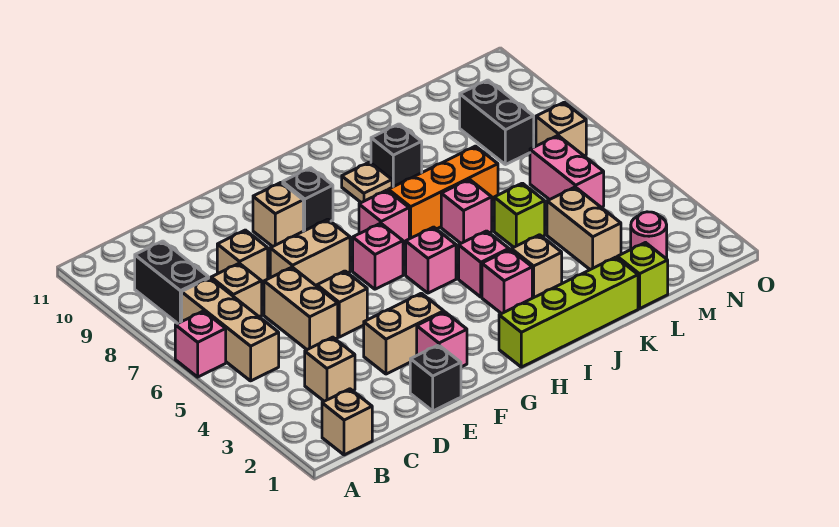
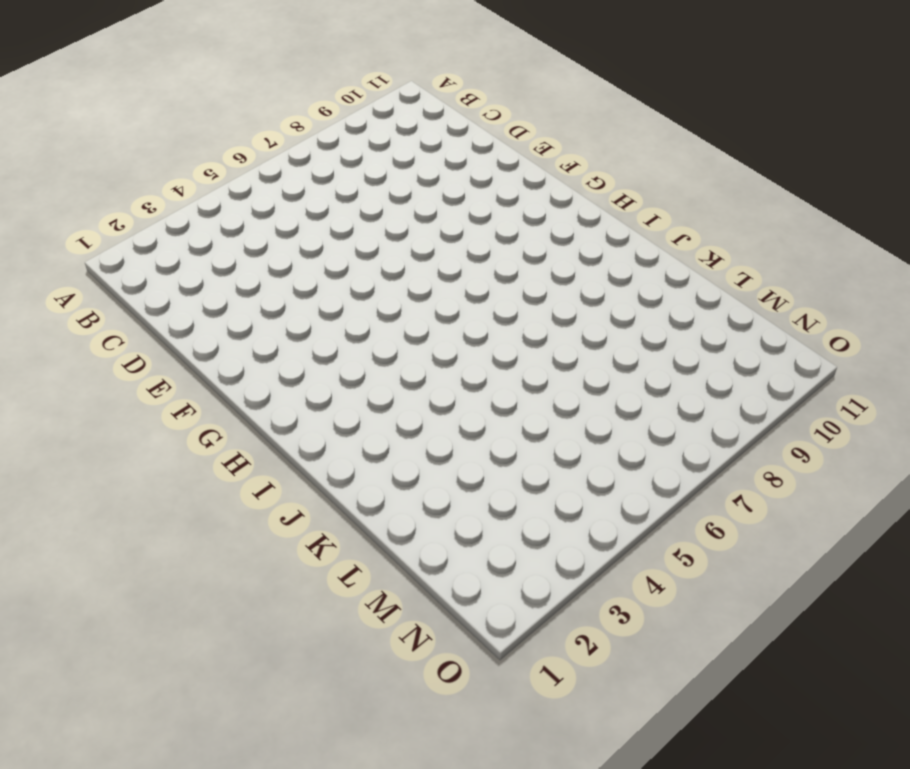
none -> pink 1x1 brick [175,311,226,377]
none -> tan 1x1 brick [322,389,372,455]
none -> tan 1x3 brick [182,278,279,381]
none -> black 1x2 brick [135,241,209,323]

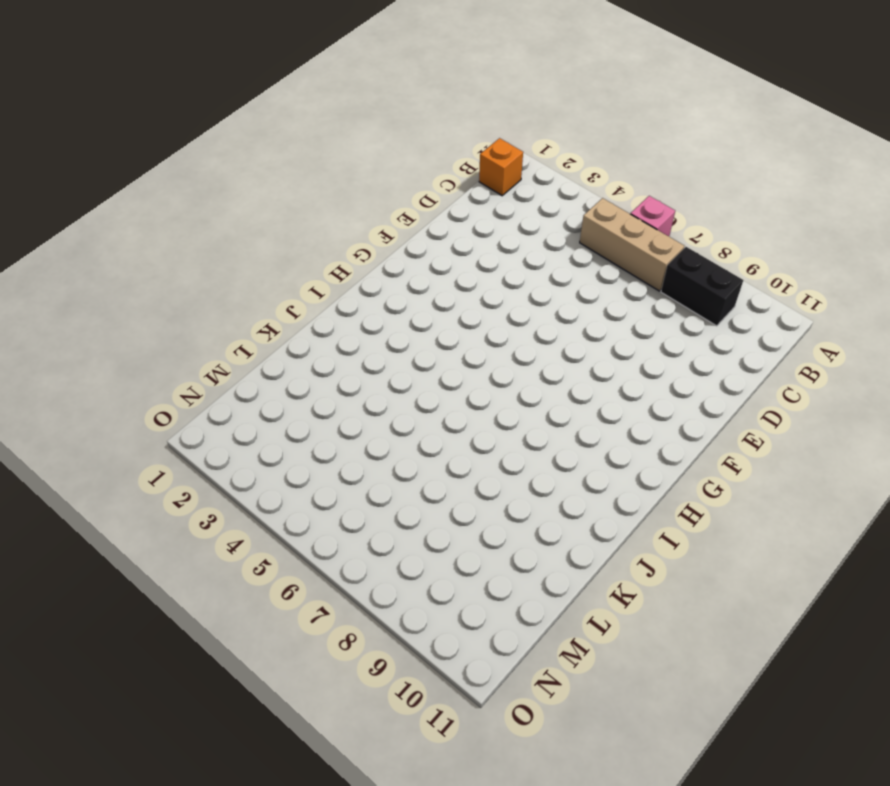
orange 1x1 brick [479,138,523,196] -> tan 1x1 brick [322,389,372,455]
none -> tan 1x1 brick [305,337,355,401]
none -> tan 1x1 brick [211,263,262,317]
none -> tan 1x2 brick [264,267,338,350]
none -> tan 1x1 brick [217,230,268,285]

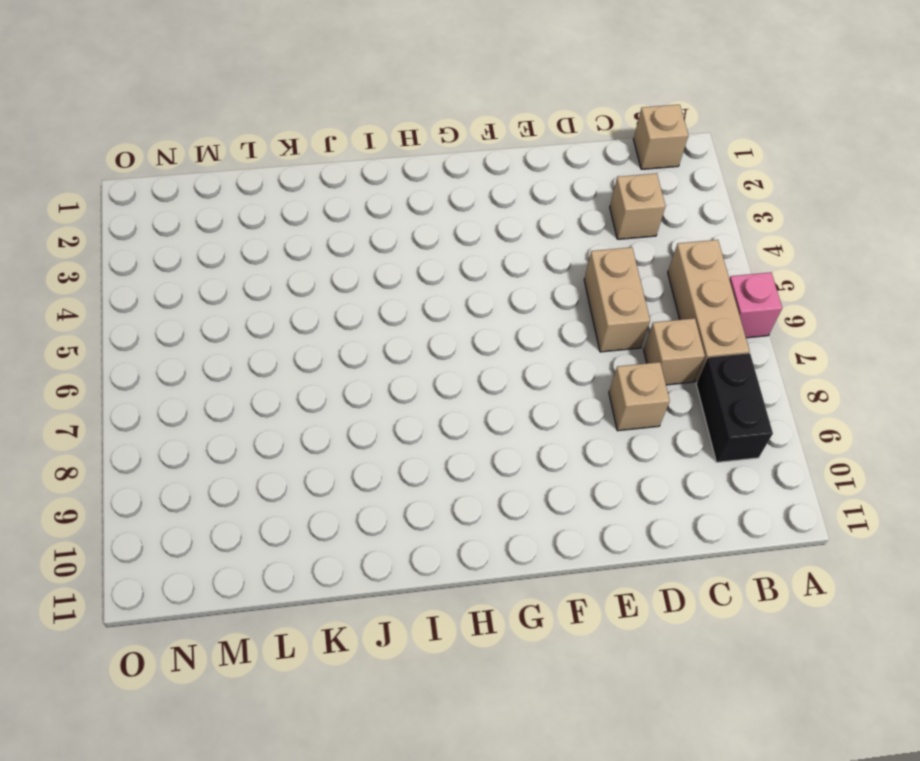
none -> black 1x1 brick [410,345,461,411]
none -> tan 1x2 brick [364,293,444,374]
none -> tan 1x1 brick [317,271,367,337]
none -> tan 1x2 brick [270,219,350,286]

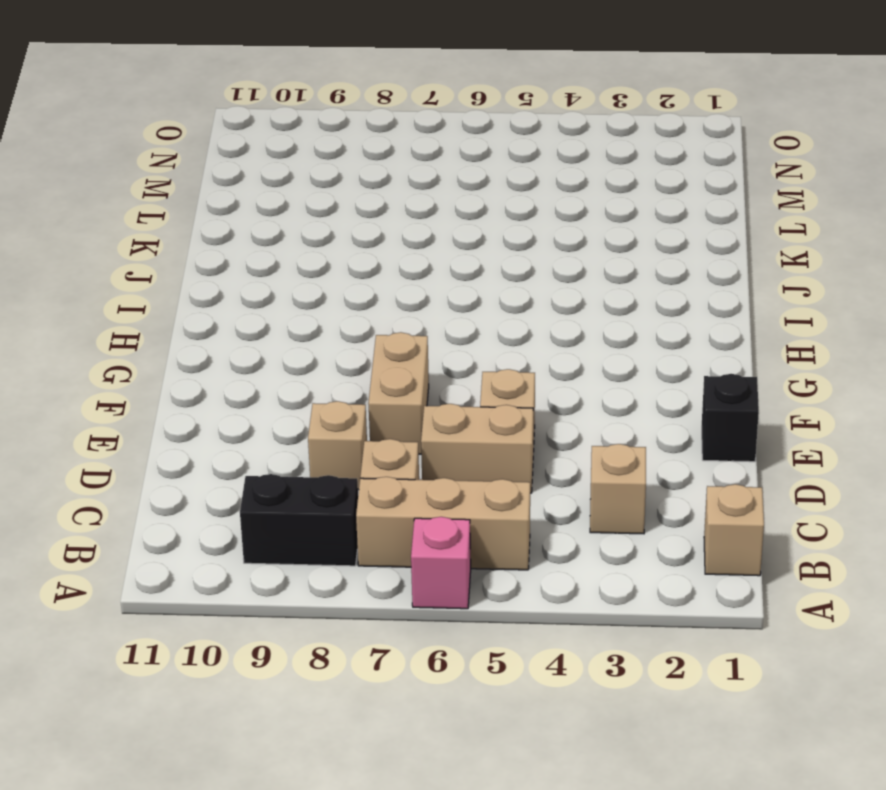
none -> tan 1x2 brick [364,293,444,374]
none -> pink 1x1 brick [417,312,467,367]
none -> tan 1x1 brick [253,183,303,247]
none -> pink 1x1 brick [353,223,403,289]

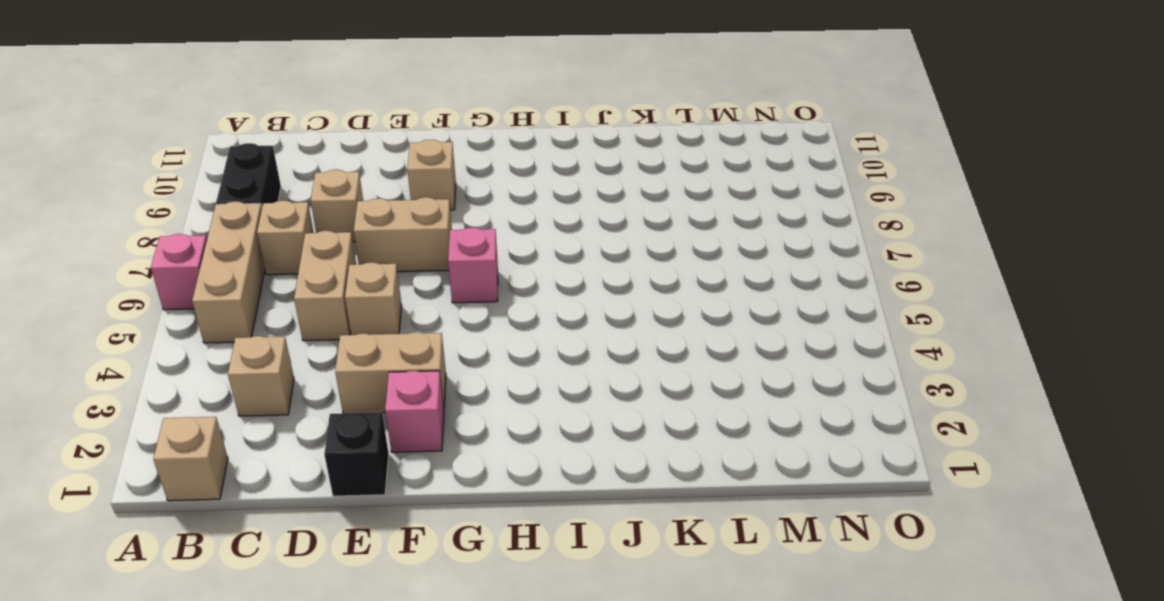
none -> black 1x1 brick [283,168,333,231]
none -> lime 1x4 brick [499,257,638,367]
none -> pink 1x1 brick [406,227,456,293]
none -> pink 1x1 brick [359,190,409,245]

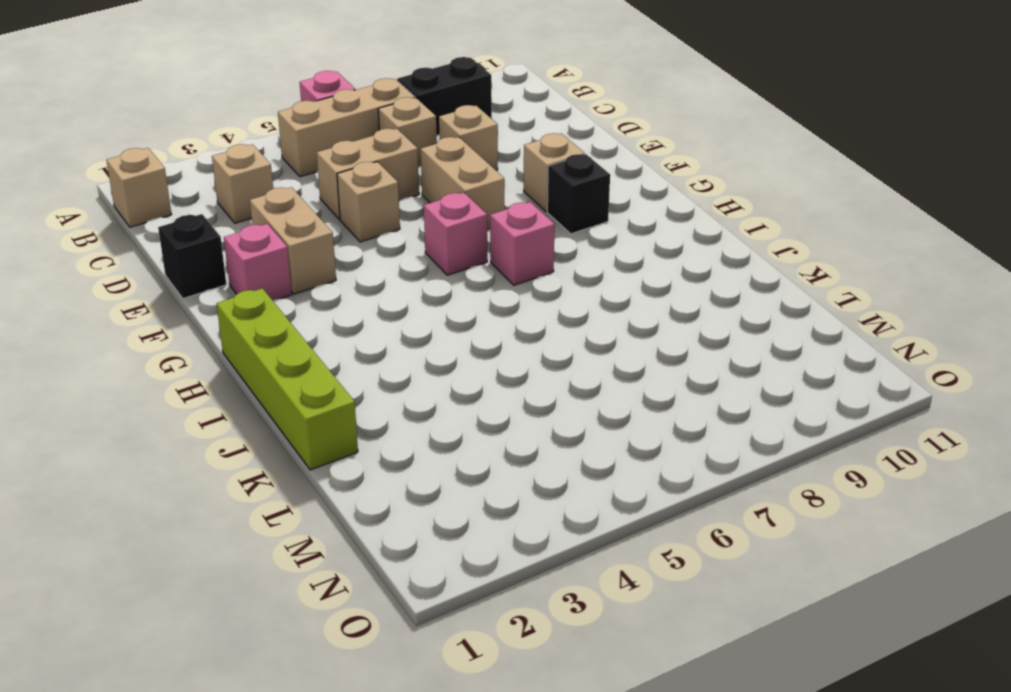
none -> pink 1x1 brick [406,227,456,293]
none -> pink 1x1 brick [482,250,532,314]
none -> pink 1x1 brick [459,231,509,297]
none -> orange 1x3 brick [388,146,498,239]

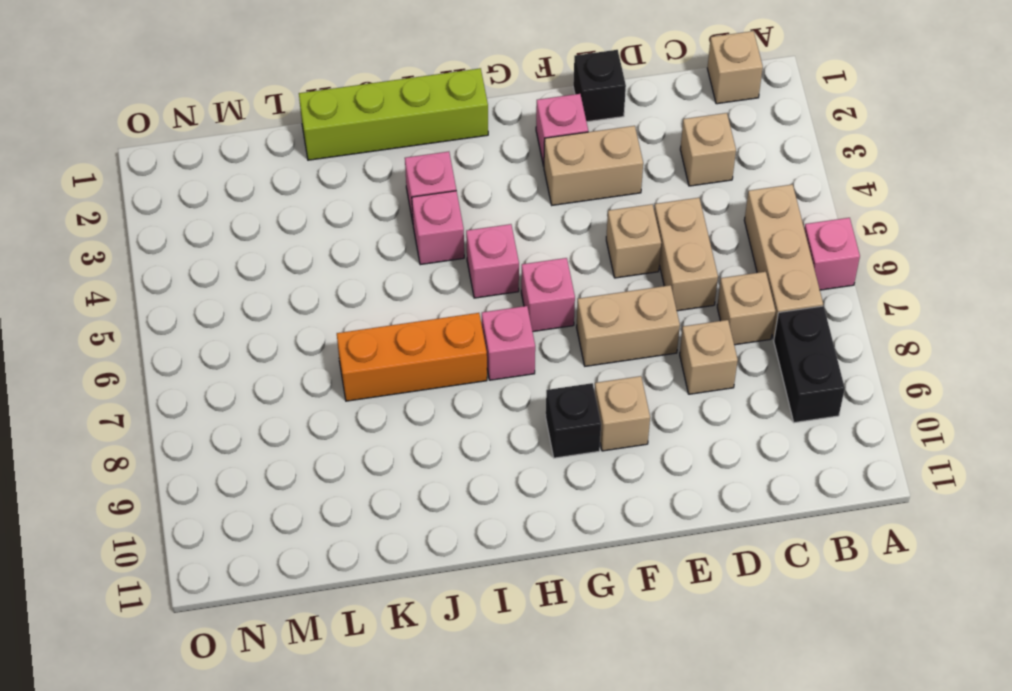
none -> tan 1x1 plate [342,162,392,203]
none -> tan 1x1 brick [511,235,562,298]
none -> pink 1x1 brick [441,179,492,243]
none -> black 1x1 brick [371,124,422,187]

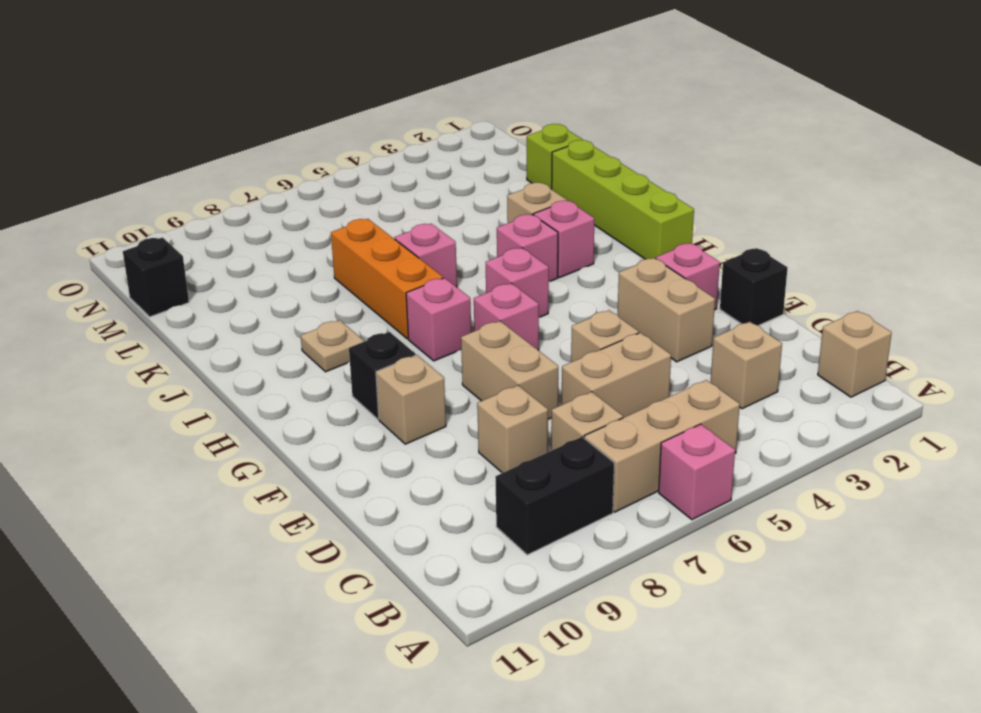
black 1x1 brick [123,238,189,317] -> black 1x1 brick moved to [371,124,422,187]
none -> lime 1x1 brick [494,183,545,247]
none -> tan 1x2 brick [547,187,621,270]
none -> pink 1x1 round brick [631,212,667,259]
none -> pink 1x2 brick [530,136,604,207]

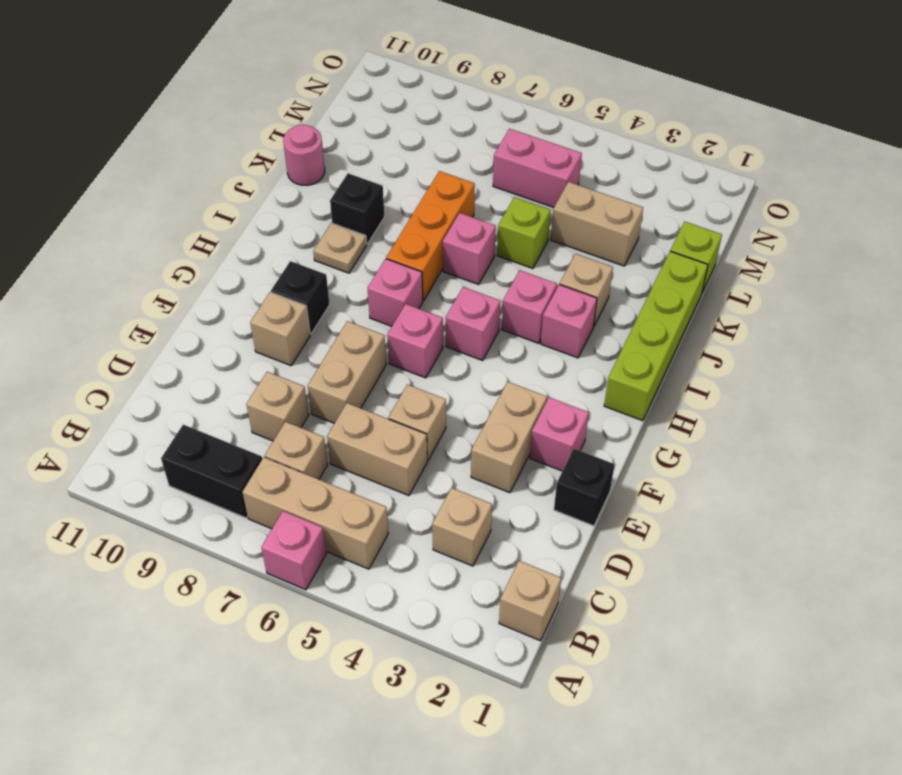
pink 1x1 round brick [283,125,325,185] -> pink 1x1 round brick moved to [631,212,667,259]
none -> black 1x2 brick [460,80,534,165]
none -> tan 1x1 brick [536,102,586,156]

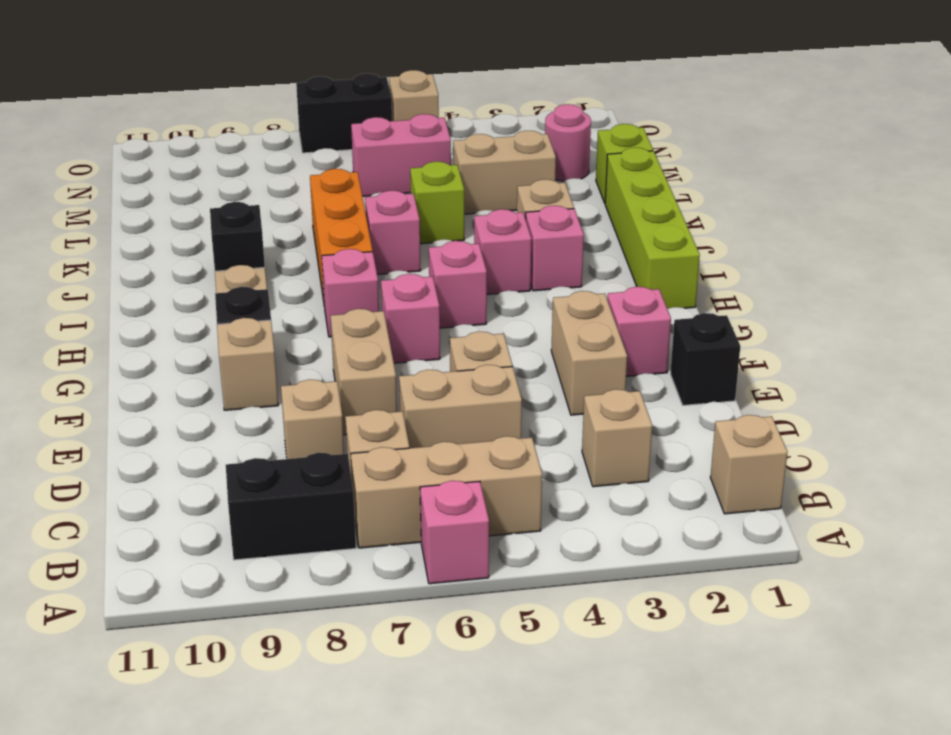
tan 1x1 brick [389,70,439,121] -> tan 1x1 brick moved to [536,102,586,156]
black 1x2 brick [296,73,392,153] -> black 1x2 brick moved to [460,80,534,165]

